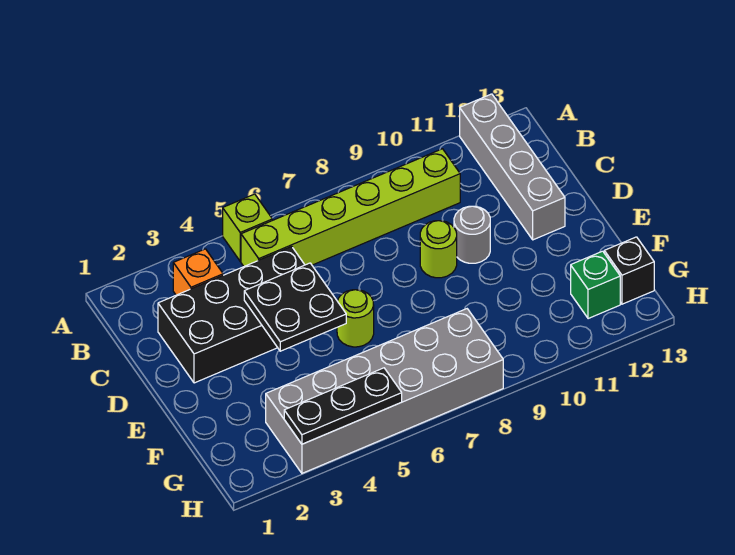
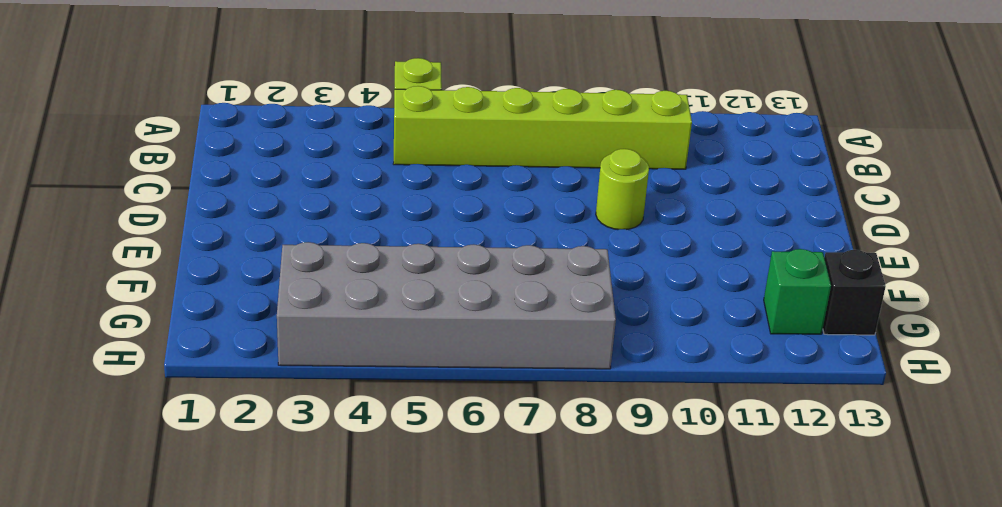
none -> grey 1x4 brick [460,94,565,240]
none -> orange 1x1 brick [173,249,223,295]
none -> black 2x4 brick [158,247,305,383]

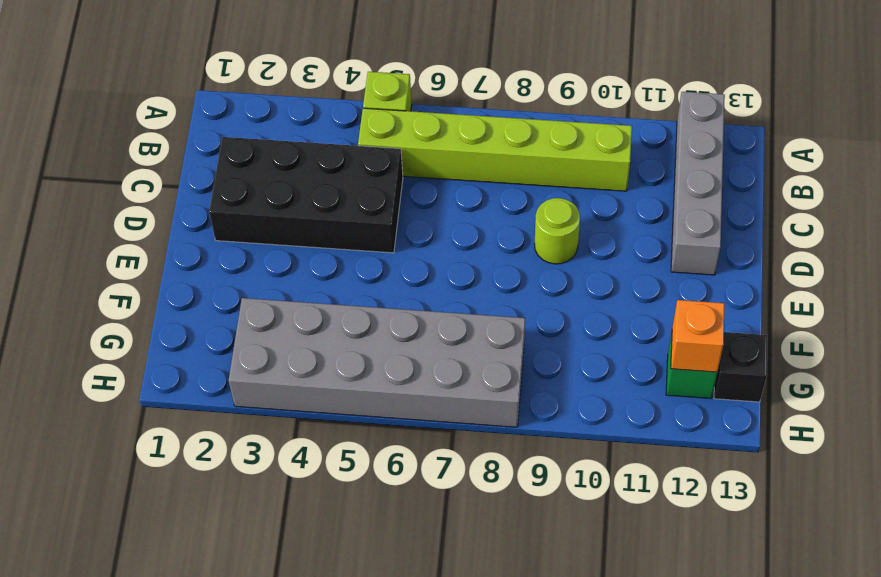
orange 1x1 brick [671,300,725,372] -> orange 1x1 brick moved to [173,249,223,295]
none -> grey 1x1 round brick [454,206,490,263]
none -> lime 1x1 round brick [337,290,374,347]
none -> black 2x2 plate [244,263,346,351]

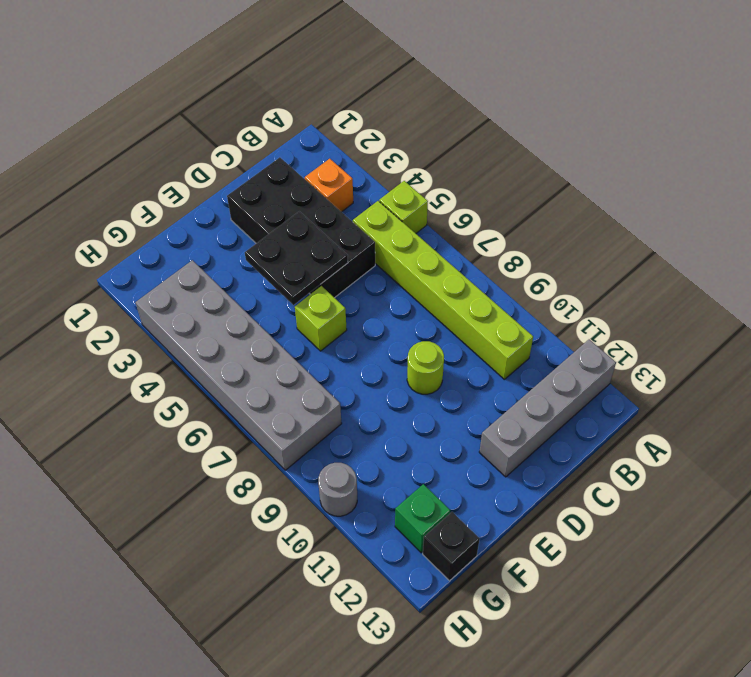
lime 1x1 brick [295,286,347,351] -> lime 1x1 round brick [337,290,374,347]
grey 1x1 round brick [318,463,357,516] -> grey 1x1 round brick moved to [454,206,490,263]
none -> black 1x3 plate [284,368,402,444]

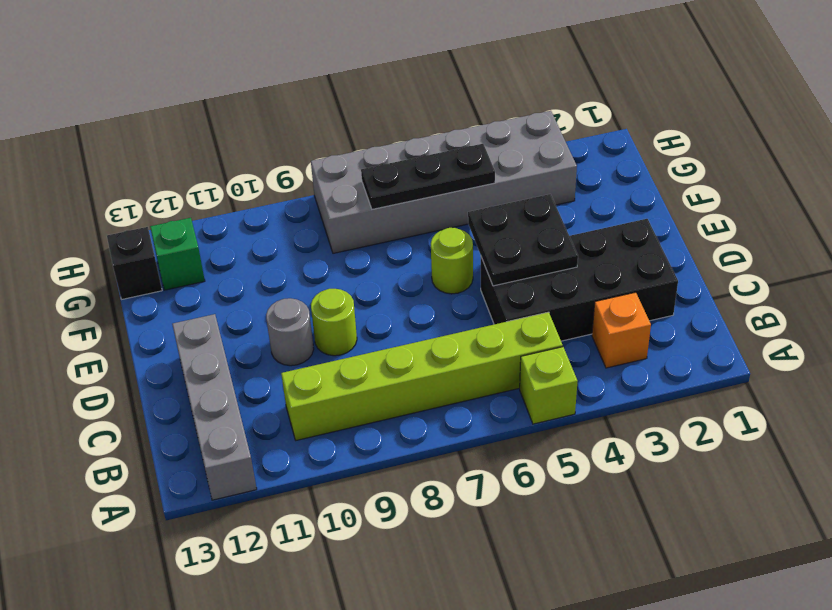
black 1x3 plate [361,144,495,210] -> black 1x3 plate moved to [284,368,402,444]

